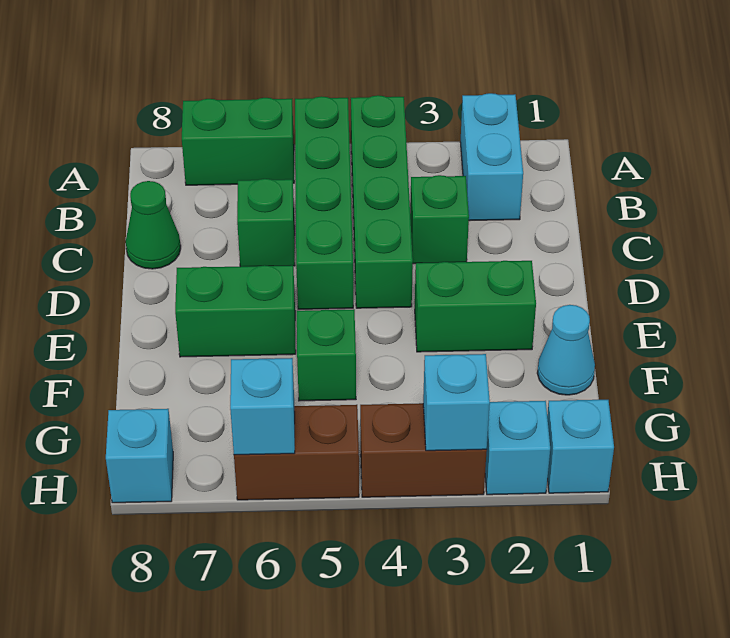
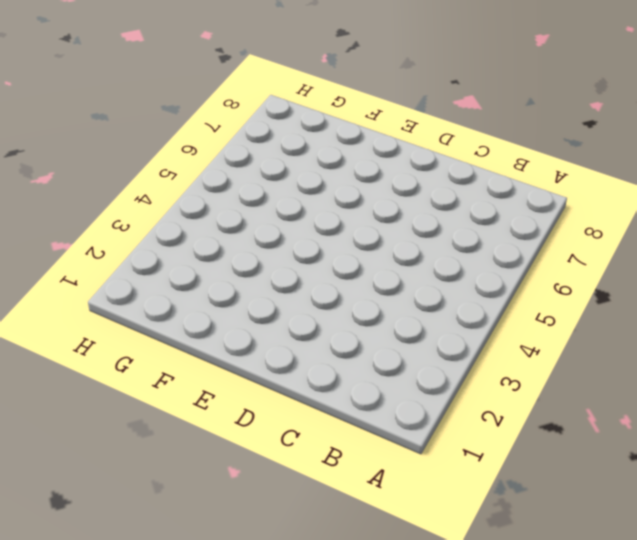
none -> cyan 1x2 brick [460,93,523,221]
none -> green 1x4 brick [351,95,413,308]
none -> green 1x4 brick [295,96,353,309]

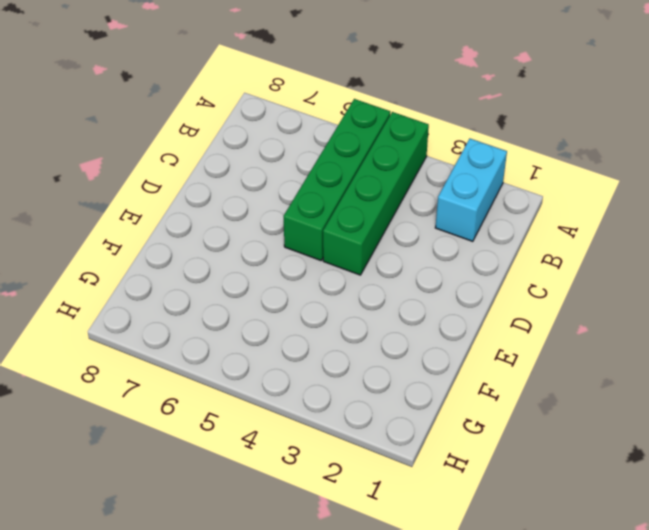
none -> green 1x2 brick [182,98,294,185]
none -> green 1x1 brick [410,175,469,264]
none -> green 1x1 brick [237,179,295,267]

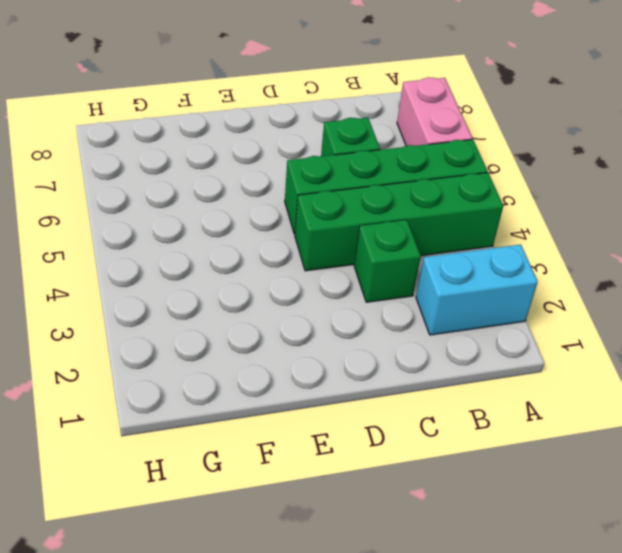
pink 1x2 brick [397,77,472,146] -> green 1x2 brick [182,98,294,185]
none -> green 1x1 cone [126,181,181,269]
none -> green 1x2 brick [415,261,536,352]
none -> green 1x2 brick [175,265,296,357]

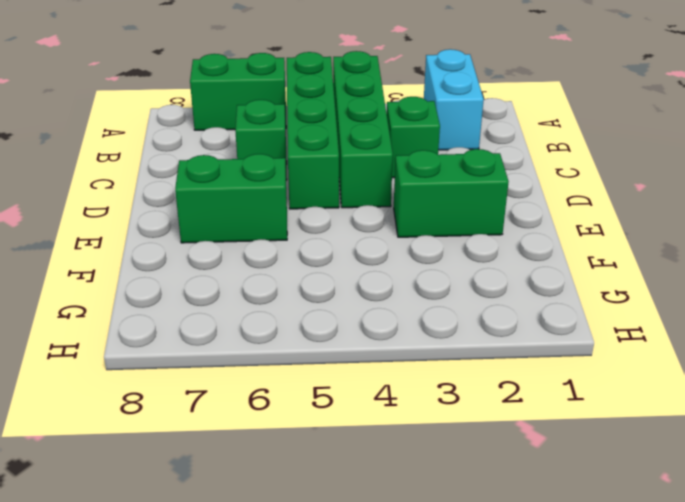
none -> green 1x1 cone [126,181,181,269]
none -> cyan 1x1 cone [537,305,595,395]
none -> green 1x1 brick [297,309,356,401]

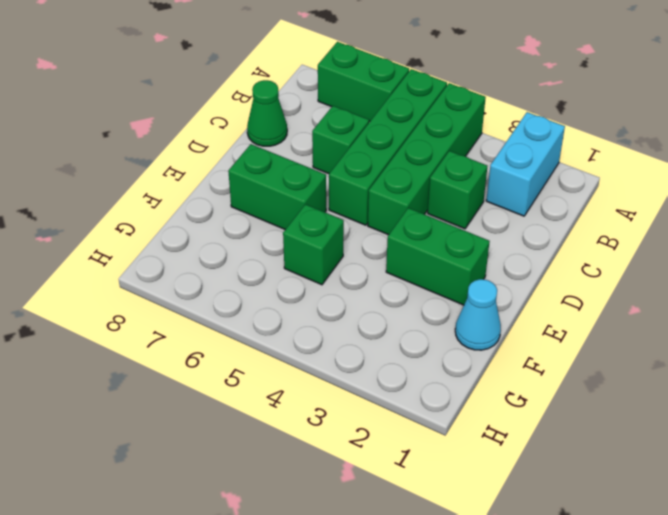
none -> cyan 1x1 brick [547,400,614,493]
none -> cyan 1x1 brick [485,401,550,495]
none -> brown 1x2 brick [360,403,487,497]

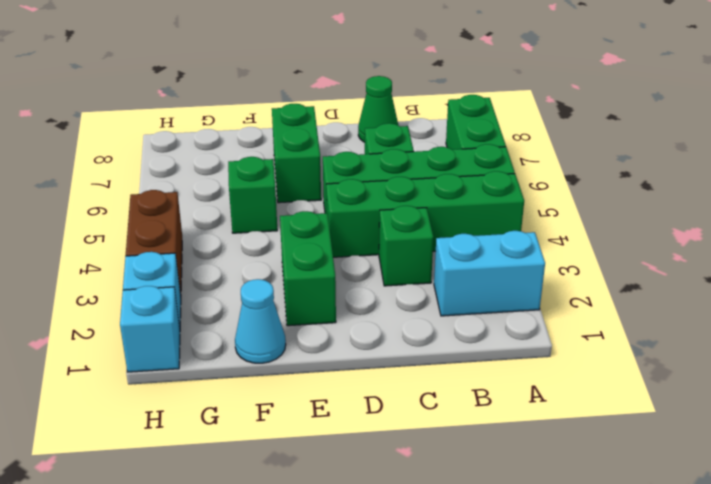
none -> brown 1x2 brick [234,405,359,500]
none -> cyan 1x1 brick [106,409,173,503]
none -> cyan 1x1 brick [423,354,490,451]

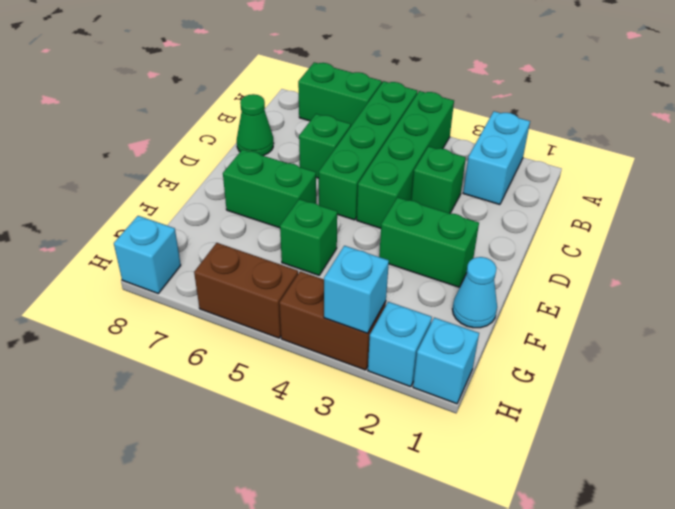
none -> cyan 1x1 brick [230,358,295,455]

